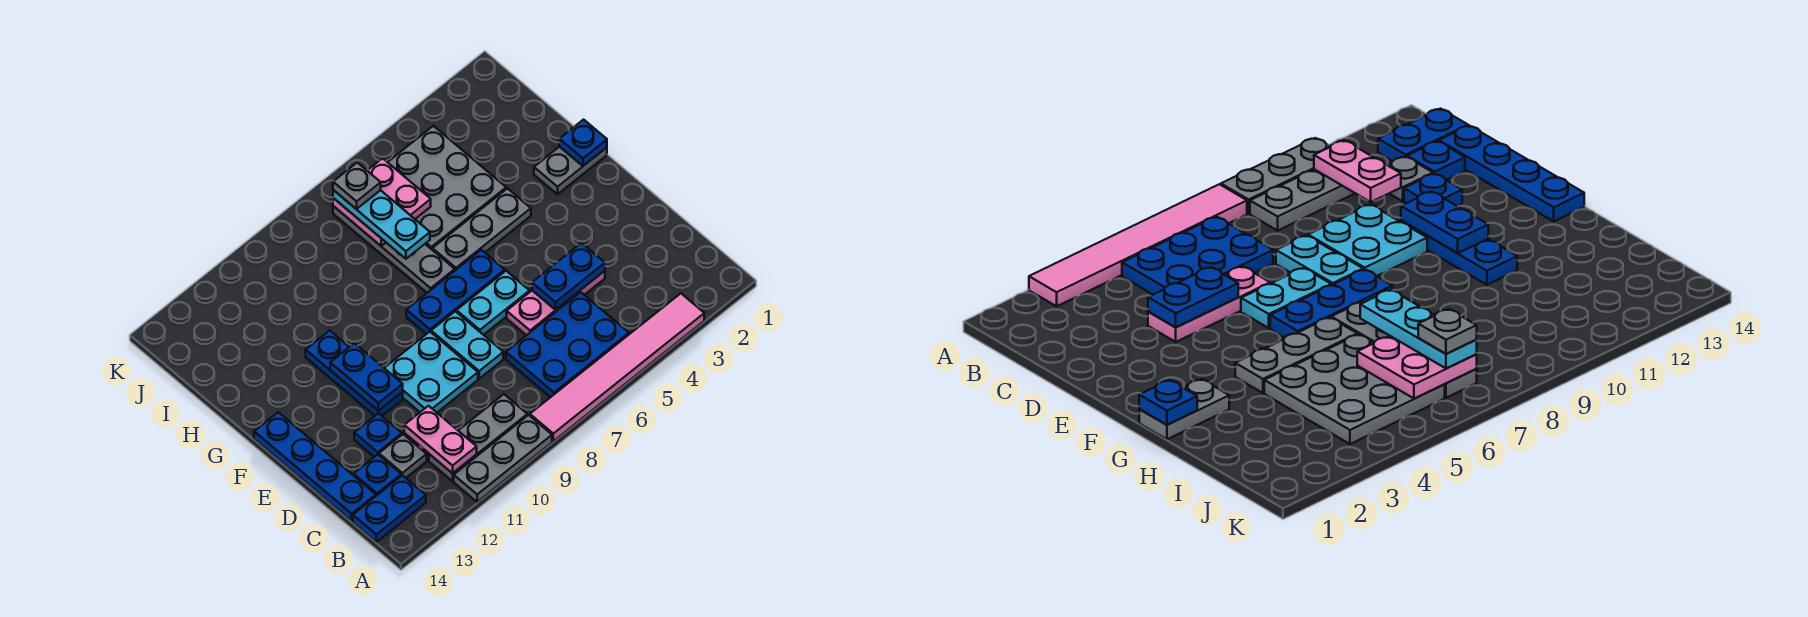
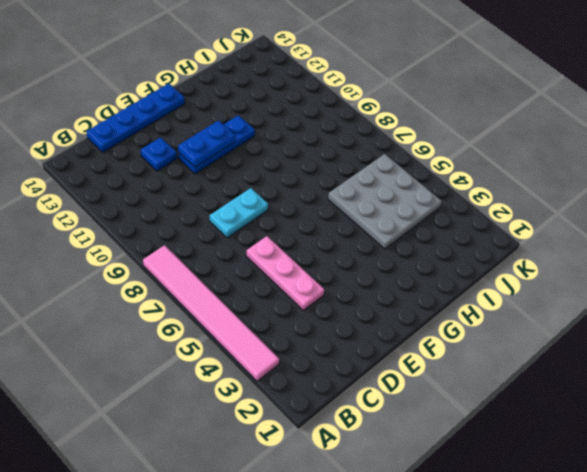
none -> grey 1x3 plate [454,415,552,502]
none -> blue 2x3 plate [506,292,629,397]
none -> grey 1x3 plate [429,394,527,481]

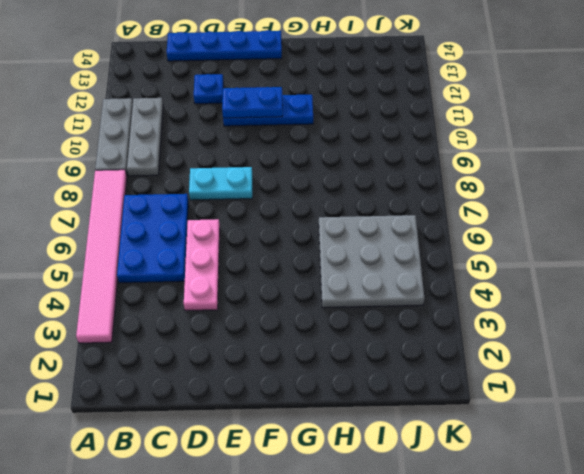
none -> blue 1x2 plate [353,475,426,542]
none -> grey 1x1 plate [379,434,427,478]
none -> blue 1x1 plate [354,454,401,496]

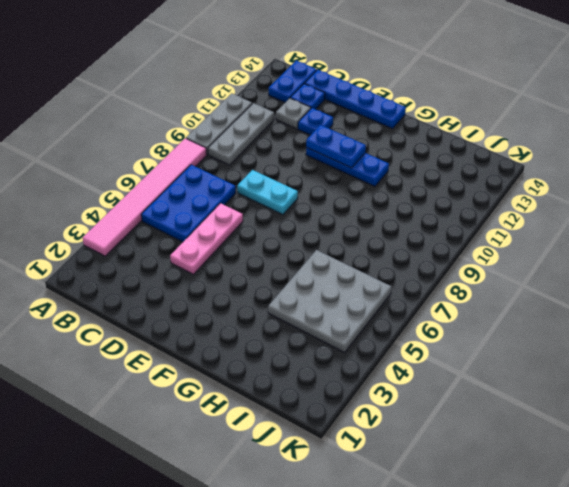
none -> cyan 2x2 plate [385,332,478,412]
none -> cyan 1x2 plate [456,271,530,335]
none -> blue 1x3 plate [406,250,505,334]

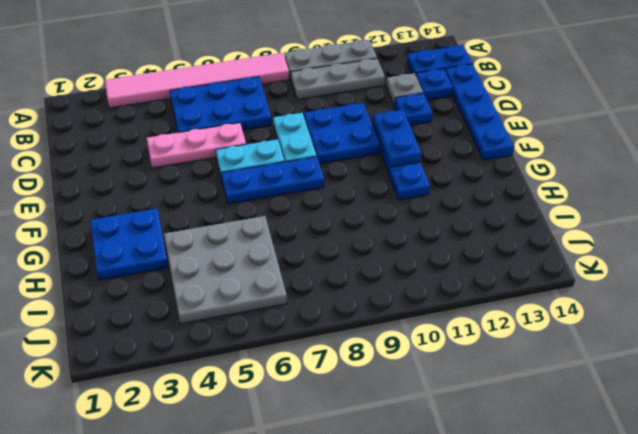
blue 2x2 plate [304,103,380,164] -> cyan 2x2 plate [385,332,478,412]
blue 2x2 plate [90,209,168,280] -> grey 1x2 plate [534,147,607,194]
none -> grey 1x3 plate [432,188,531,270]
none -> grey 1x4 plate [333,206,455,293]
none -> pink 1x2 plate [404,406,477,473]

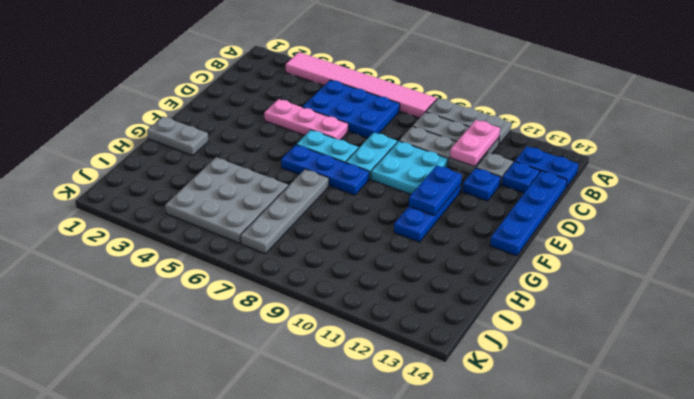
grey 1x3 plate [399,126,487,174] -> grey 1x3 plate moved to [432,188,531,270]
none -> blue 1x2 plate [532,243,605,310]
none -> blue 1x1 plate [559,120,607,166]
none -> pink 2x2 plate [333,158,431,246]

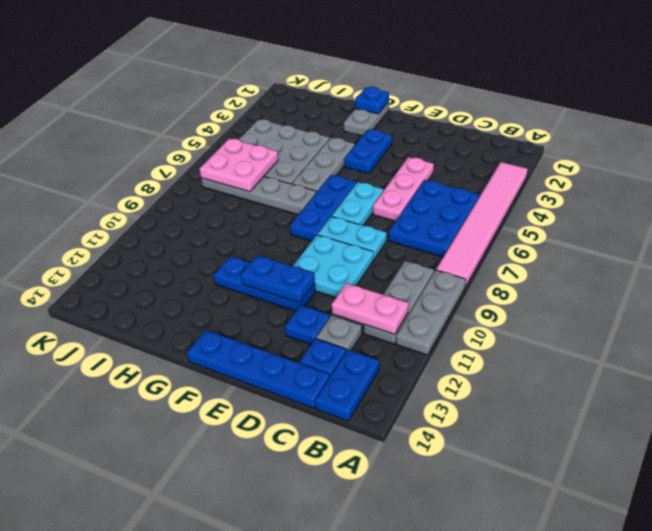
blue 1x2 plate [344,129,392,174] -> blue 1x2 plate moved to [532,243,605,310]
none -> cyan 1x3 plate [333,190,430,259]
none -> grey 1x1 plate [333,163,381,209]

